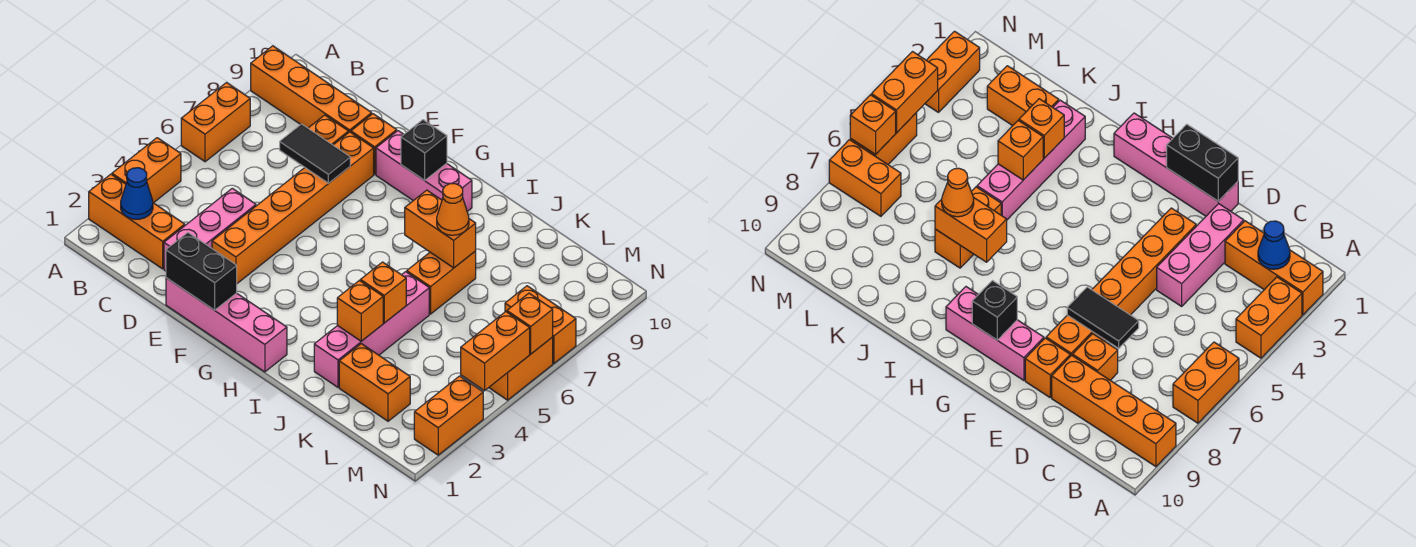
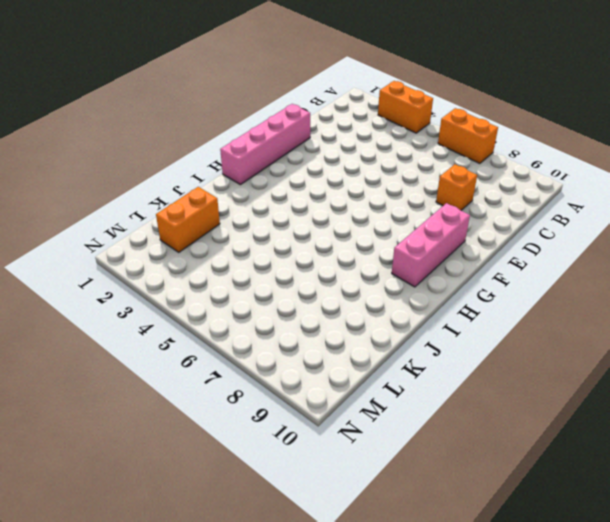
none -> orange 1x3 brick [89,174,185,269]
none -> orange 1x4 brick [251,46,372,132]
none -> pink 1x3 brick [164,188,256,271]

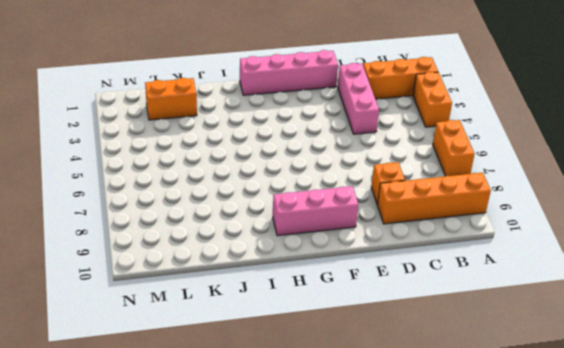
none -> orange 1x6 brick [212,132,374,283]
none -> orange 1x1 brick [351,114,397,174]
none -> pink 1x4 brick [314,272,429,387]

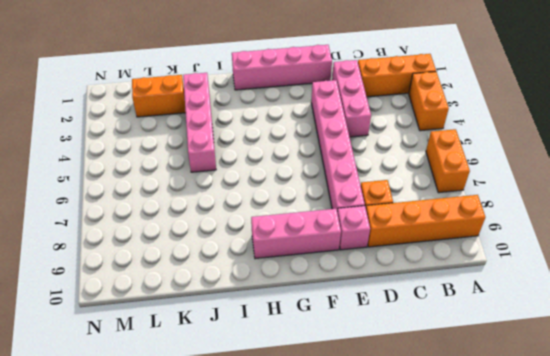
pink 1x6 brick [311,80,365,211] -> orange 1x6 brick [212,132,374,283]
pink 1x1 brick [337,206,370,250] -> orange 1x1 brick [351,114,397,174]
none -> orange 1x2 brick [407,251,476,314]
none -> orange 1x2 brick [505,286,576,363]
none -> orange 1x2 brick [414,376,483,455]

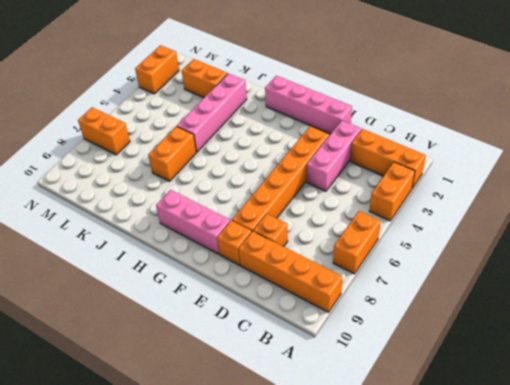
none -> orange 1x2 brick [489,337,553,400]
none -> blue 1x1 cone [121,168,153,219]
none -> black 1x2 tile [280,124,350,183]

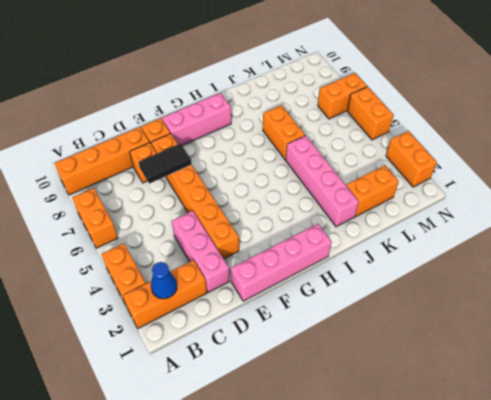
none -> black 1x2 brick [166,233,237,310]
none -> black 1x1 brick [401,120,447,180]
none -> orange 1x2 brick [405,190,476,268]

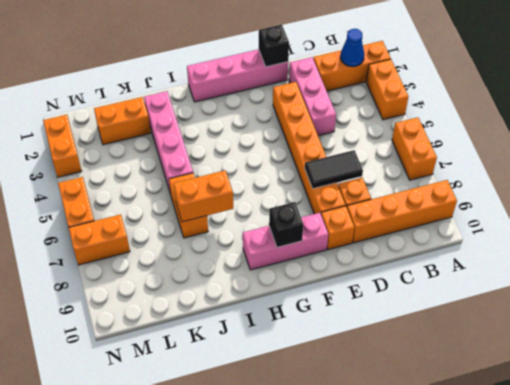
black 1x1 brick [259,25,289,67] -> black 1x2 brick [166,233,237,310]
none -> orange 1x1 brick [337,280,383,341]
none -> orange 1x1 brick [360,262,406,323]
none -> orange 1x2 brick [461,312,530,391]

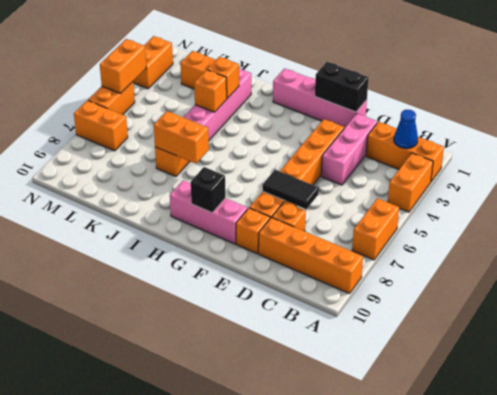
none -> orange 1x1 brick [507,293,553,354]
none -> orange 1x1 cone [437,184,469,235]

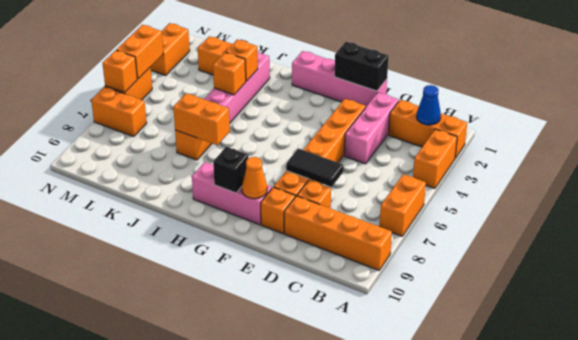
orange 1x1 cone [242,157,267,199] -> orange 1x1 cone moved to [437,184,469,235]

